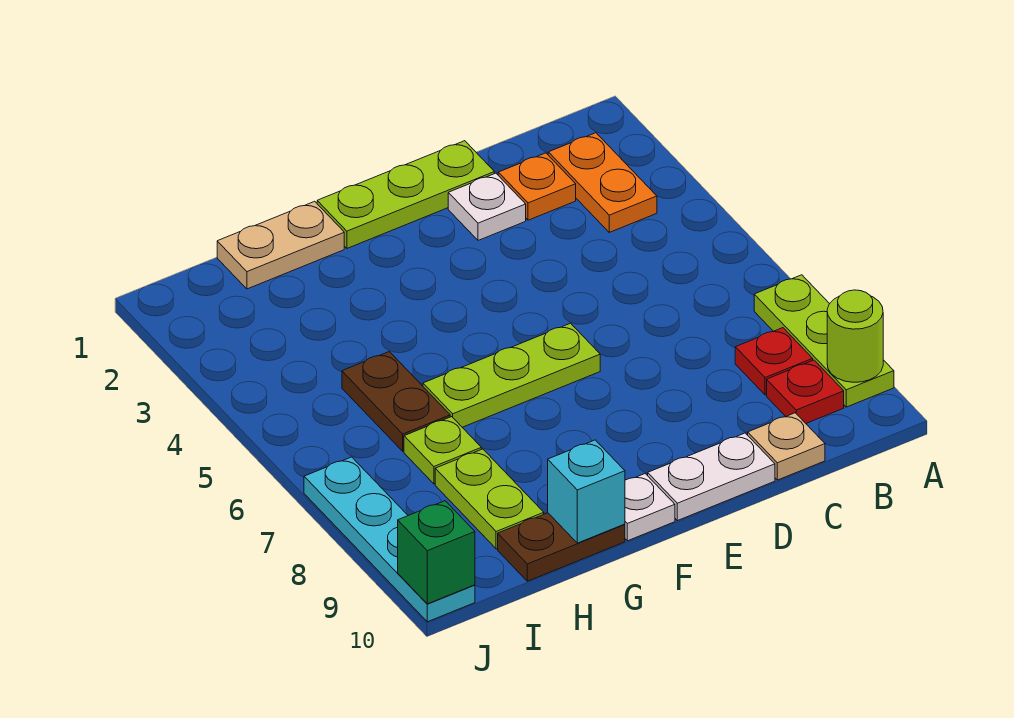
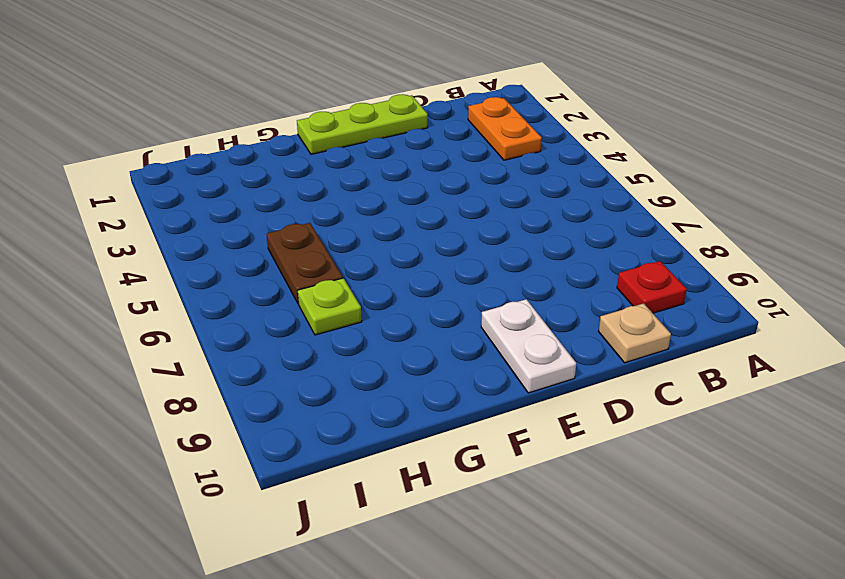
white 1x2 plate [481,299,576,393] -> white 1x2 plate turned to [648,433,775,521]
none -> lime 1x3 plate [754,275,894,407]
none -> red 1x1 plate [735,328,813,395]
none -> orange 1x1 plate [498,153,576,220]

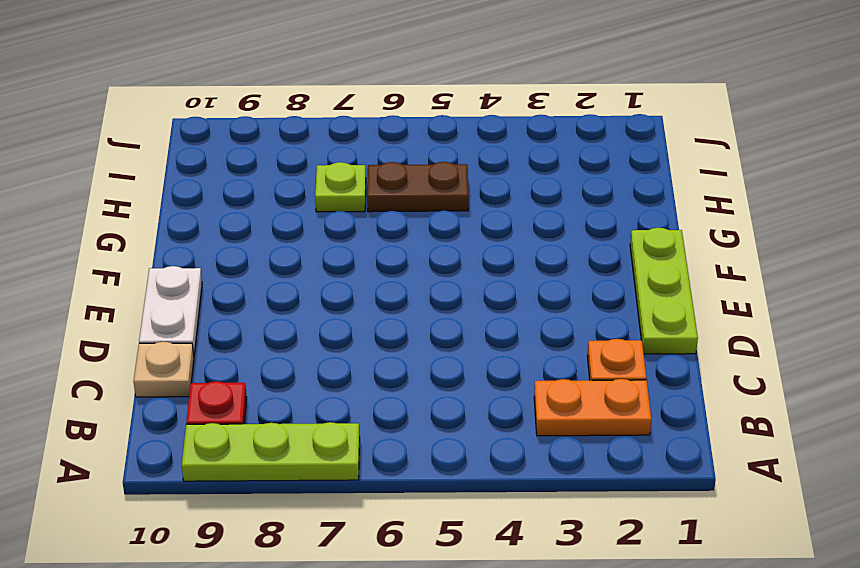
none -> red 1x1 plate [735,328,813,395]
none -> white 1x1 plate [448,173,526,240]
none -> lime 1x3 plate [423,323,600,427]

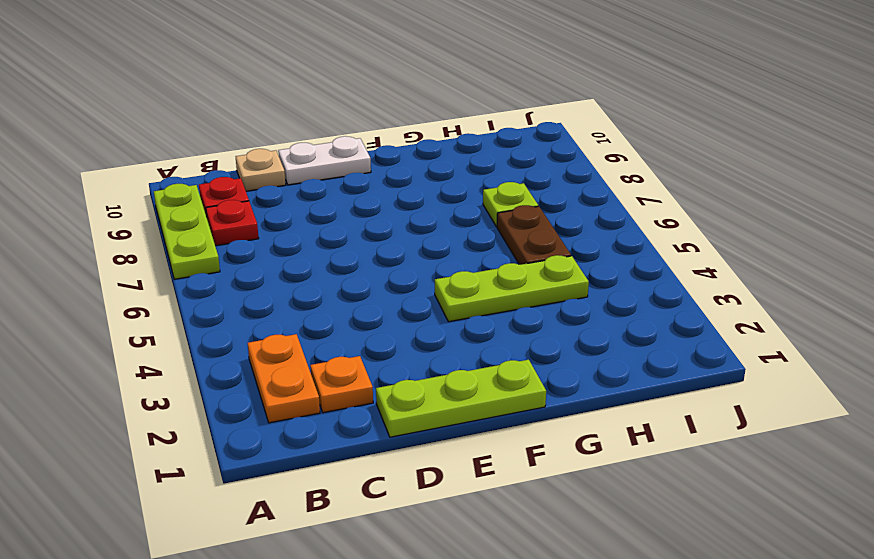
lime 1x3 plate [435,255,589,322] -> lime 1x3 plate moved to [423,323,600,427]
none -> white 1x1 plate [448,173,526,240]
none -> white 1x1 plate [625,474,675,541]
none -> tan 1x2 plate [217,201,344,289]

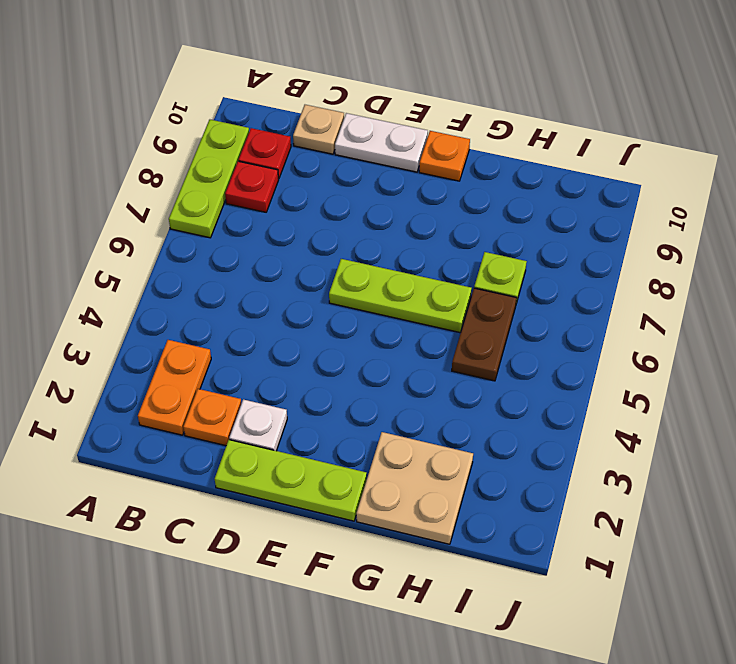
orange 1x1 plate [419,131,470,181] -> white 1x1 plate [625,474,675,541]
tan 2x2 plate [356,432,473,544] -> tan 1x2 plate [217,201,344,289]
none -> brown 1x2 plate [498,513,625,581]
none -> lime 1x2 plate [435,449,544,549]
none -> cyan 1x4 plate [304,457,475,622]

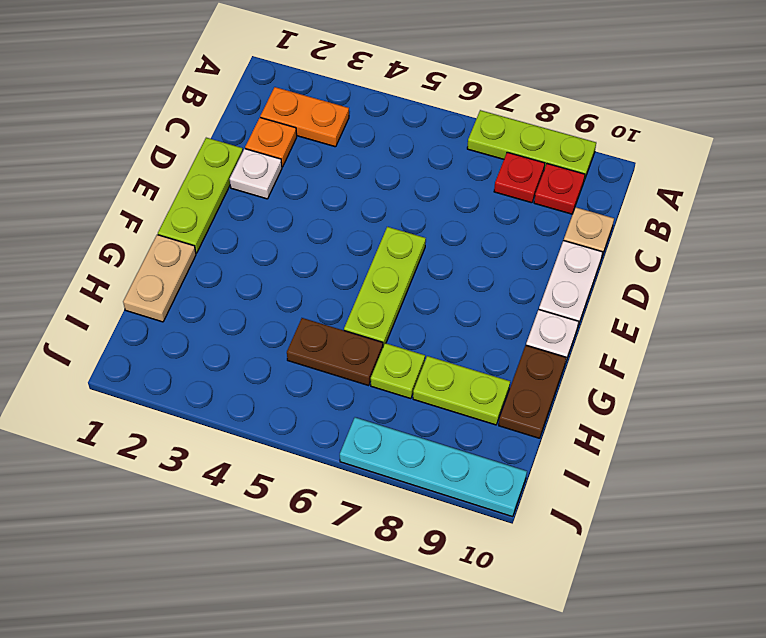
none -> lime 1x1 round brick [827,290,883,382]
none -> cyan 1x1 brick [548,440,625,543]
none -> green 1x1 brick [398,501,475,604]

